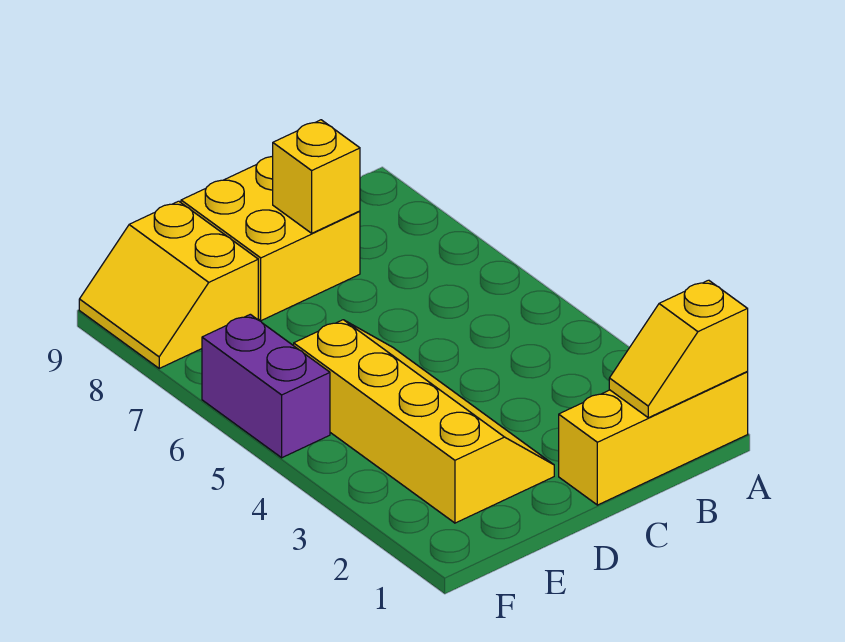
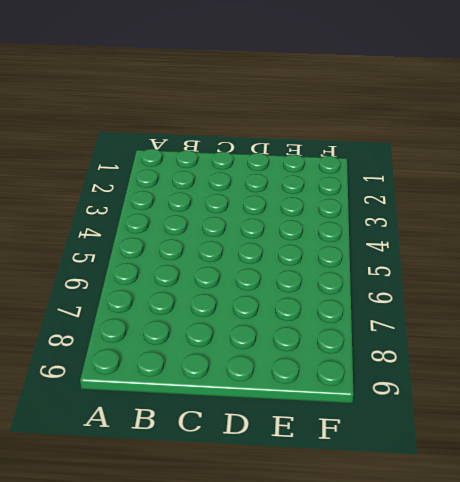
none -> yellow 1x3 brick [559,372,748,505]
none -> yellow 2x2 brick [181,156,360,321]

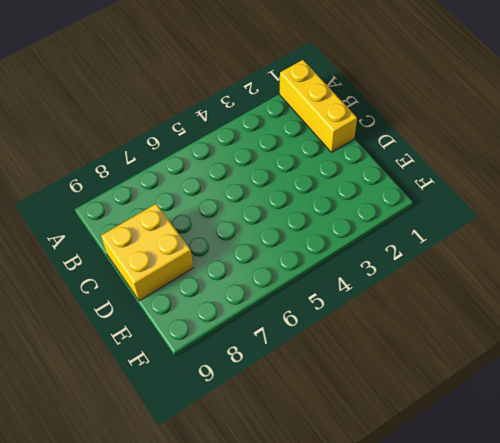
none -> yellow 2x4 slope [294,320,554,523]
none -> yellow 2x2 slope [79,201,258,368]

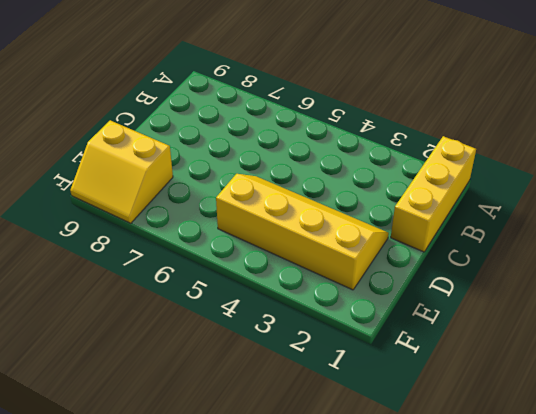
none -> yellow 2x2 brick [181,156,360,321]
none -> purple 1x2 brick [202,314,330,458]

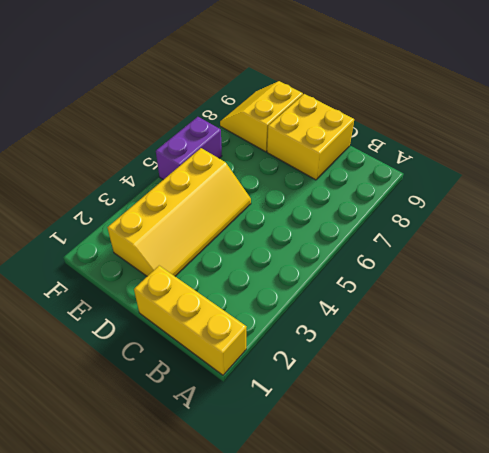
none -> yellow 1x2 slope [609,280,748,418]
none -> yellow 1x1 brick [273,120,360,233]

